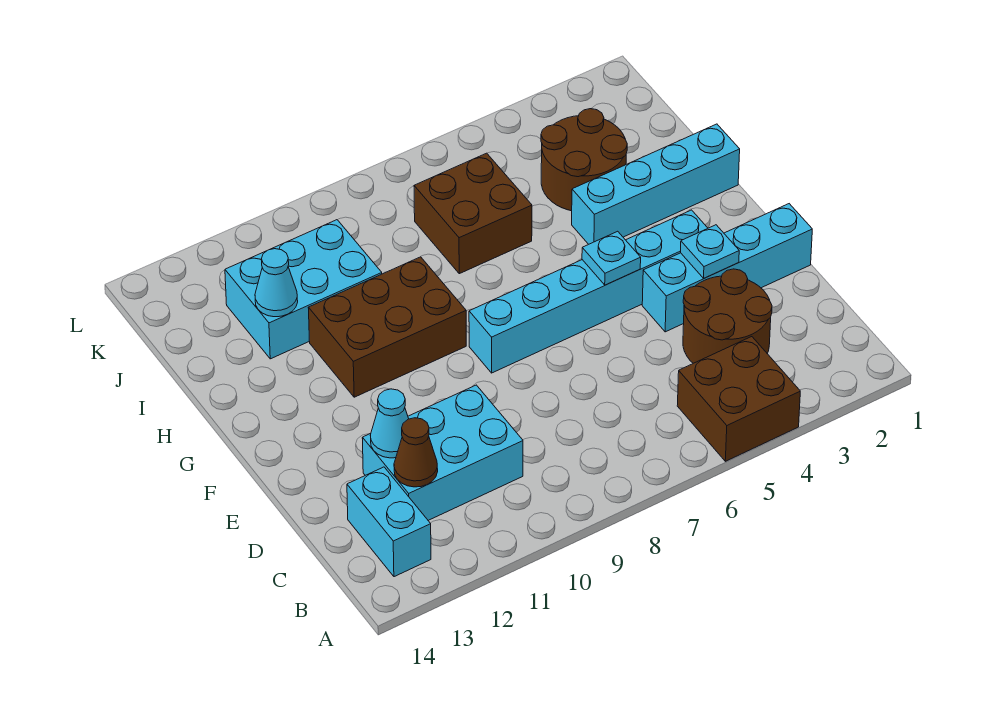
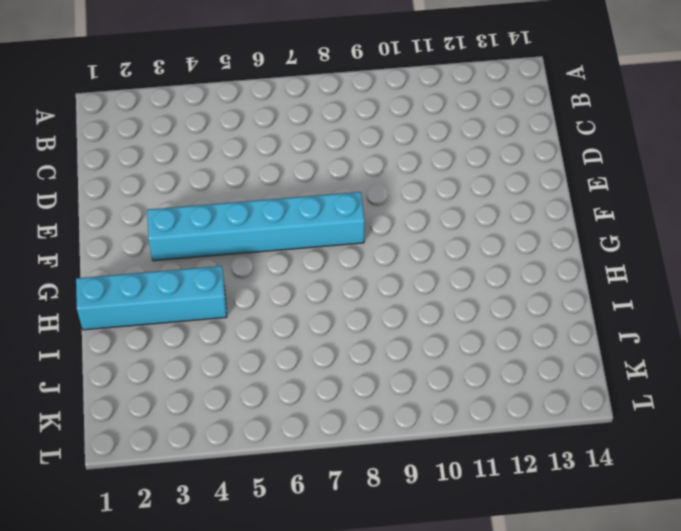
none -> brown 2x2 brick [677,337,800,461]
none -> cyan 1x2 brick [347,467,431,577]
none -> brown 2x2 round brick [683,269,772,363]

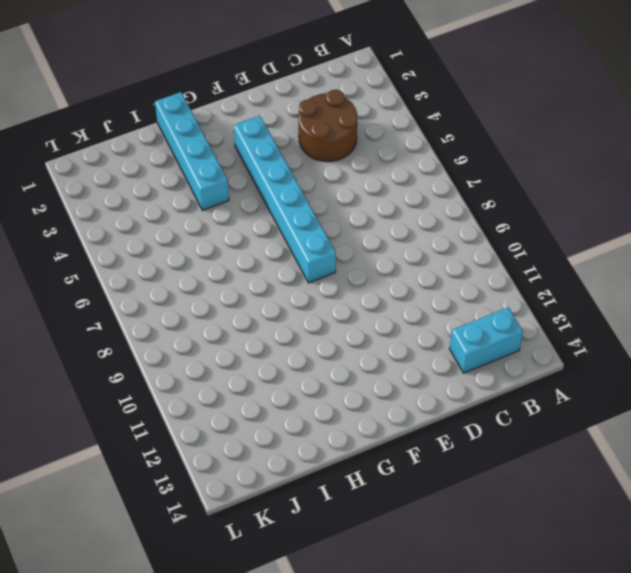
none -> brown 2x2 brick [677,337,800,461]
none -> cyan 2x3 brick [362,385,523,520]
none -> cyan 1x4 brick [642,204,812,332]

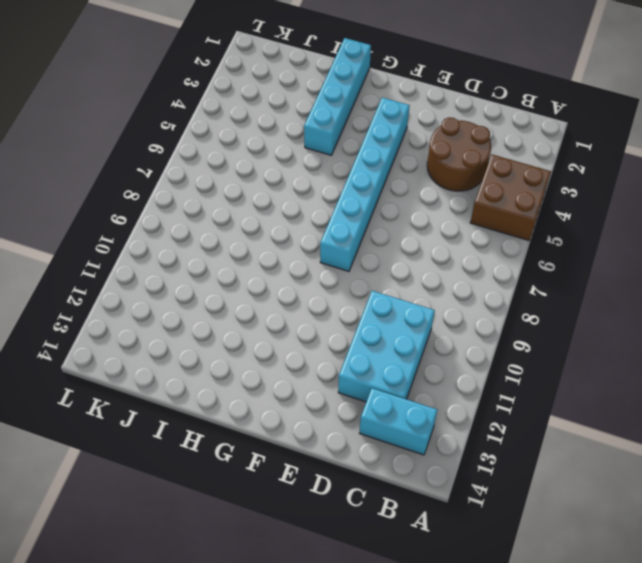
none -> cyan 1x4 brick [642,204,812,332]
none -> brown 2x3 brick [308,257,466,397]
none -> brown 2x2 round brick [541,109,627,211]

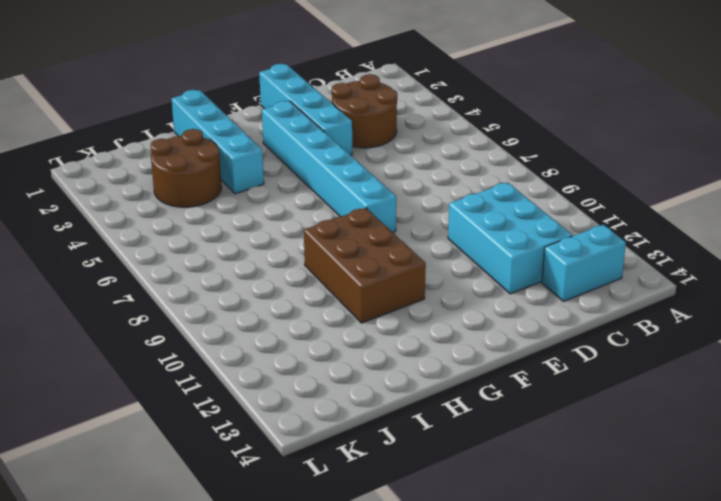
none -> brown 2x2 brick [677,337,800,461]
none -> brown 2x2 brick [414,153,532,274]
none -> cyan 2x3 brick [225,220,382,359]

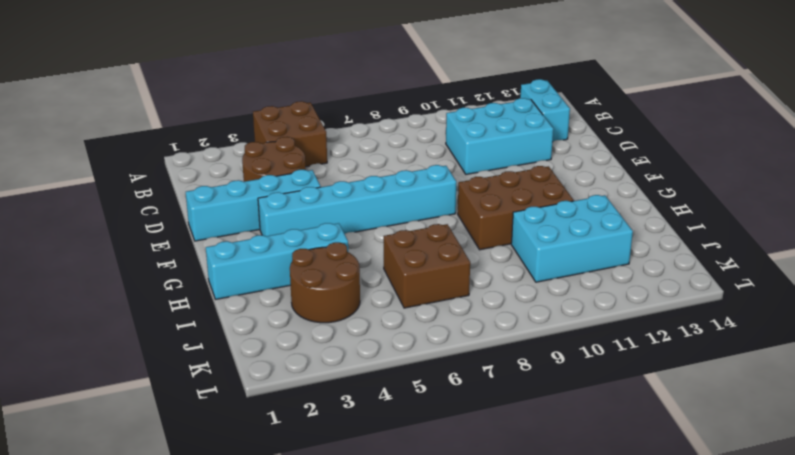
none -> brown 1x1 cone [394,418,438,487]
none -> cyan 1x1 cone [370,389,409,458]
none -> cyan 1x1 plate [681,225,739,278]

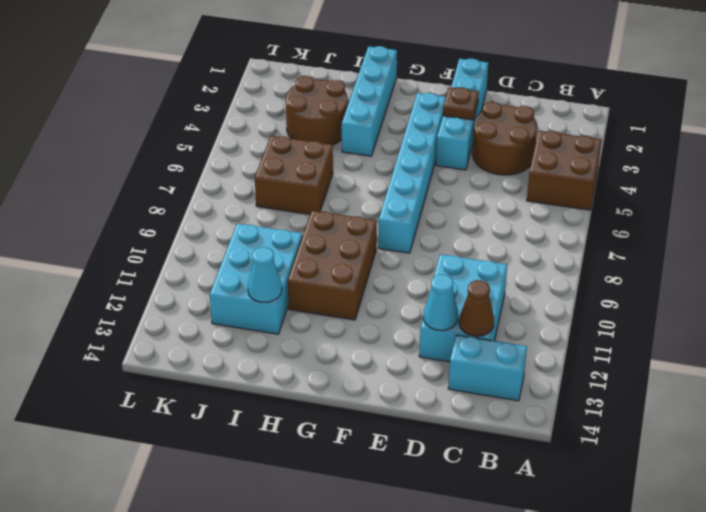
brown 1x1 plate [443,87,479,120] -> cyan 1x1 plate [681,225,739,278]
none -> cyan 1x1 plate [582,231,641,285]

